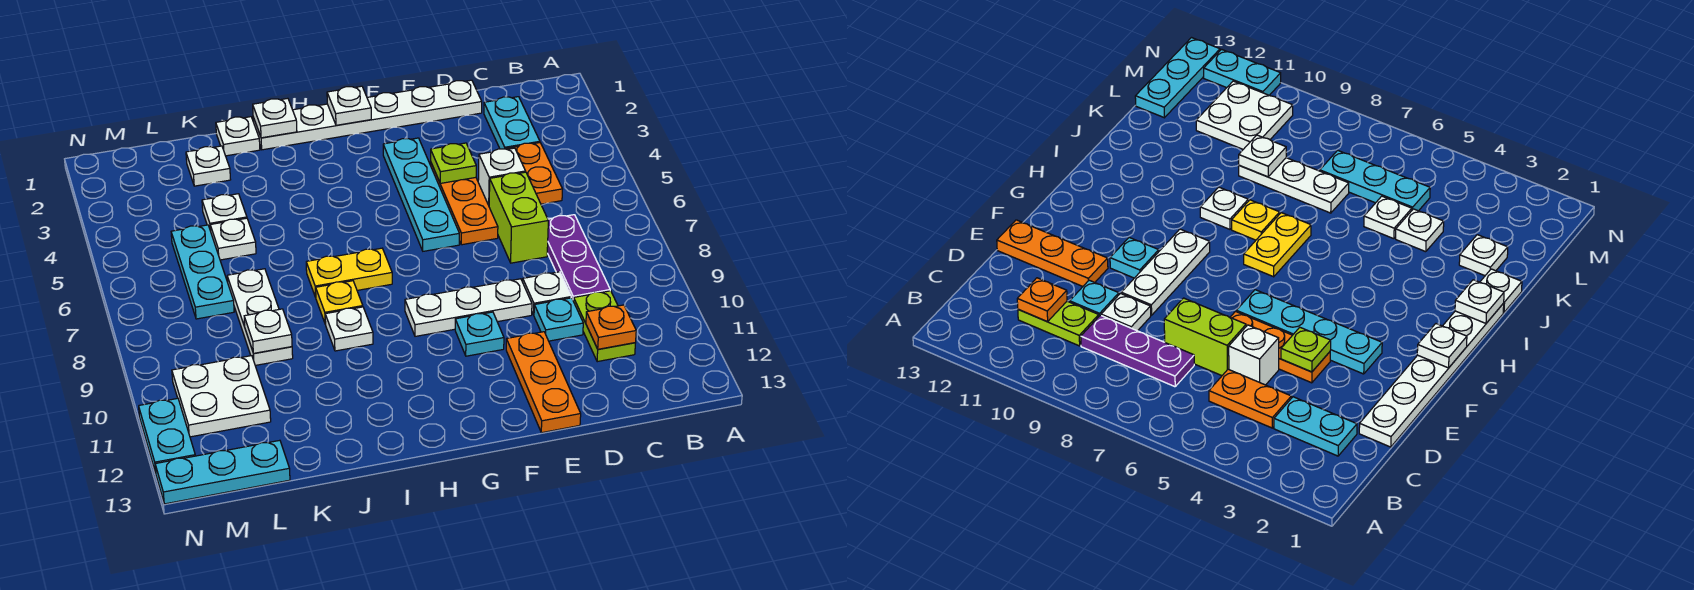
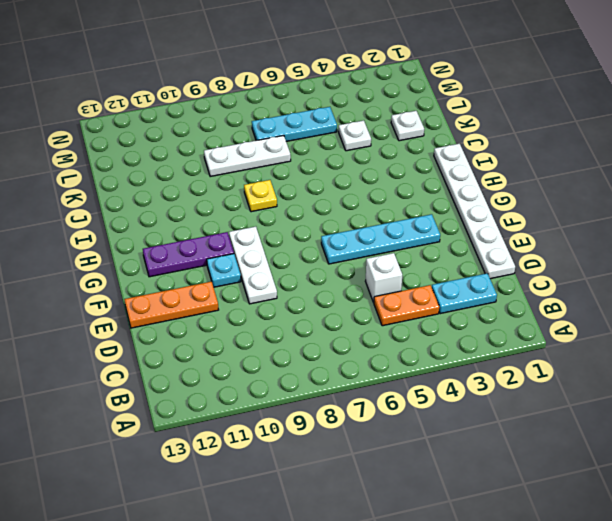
purple 1x3 plate [143,232,234,277] -> purple 1x3 plate moved to [547,215,610,301]
none -> lime 1x2 plate [573,291,635,362]
none -> lime 1x2 brick [489,172,548,263]
none -> white 1x1 plate [523,272,571,315]
none -> cyan 1x1 plate [534,298,583,341]

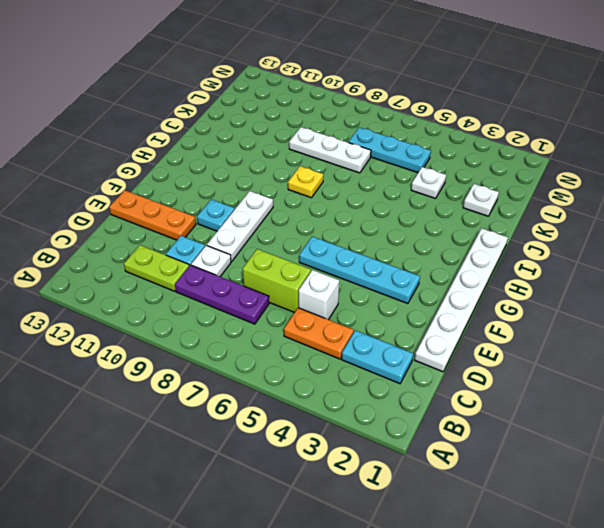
none -> orange 1x3 plate [431,163,498,245]
none -> yellow 1x2 plate [306,248,392,297]
none -> white 1x1 plate [325,307,373,351]
none -> white 1x1 plate [216,117,260,156]

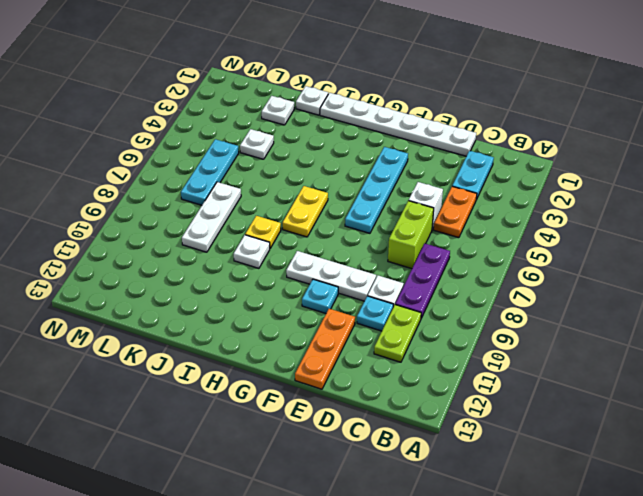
yellow 1x2 plate [283,186,328,237] -> yellow 1x2 plate turned to [306,248,392,297]
none -> orange 1x3 plate [431,163,498,245]
none -> white 1x1 plate [210,218,256,260]
none -> white 2x2 plate [172,356,271,437]
none -> cyan 1x3 plate [155,440,290,504]

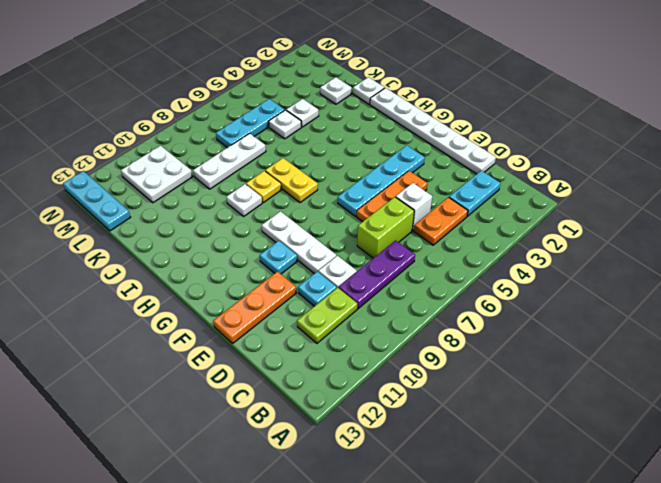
none -> cyan 1x2 plate [139,398,195,473]
none -> orange 1x1 plate [586,305,636,349]
none -> lime 1x1 plate [431,143,476,183]
none -> white 1x1 plate [327,86,371,125]

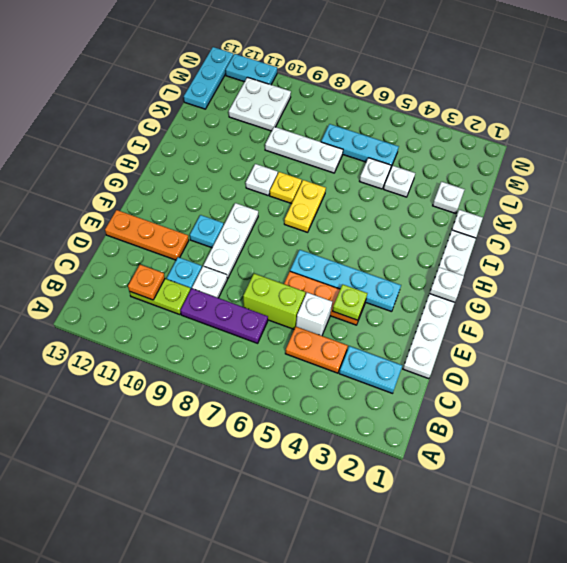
none -> white 1x1 plate [253,98,297,138]
none -> white 1x1 plate [244,309,292,353]

